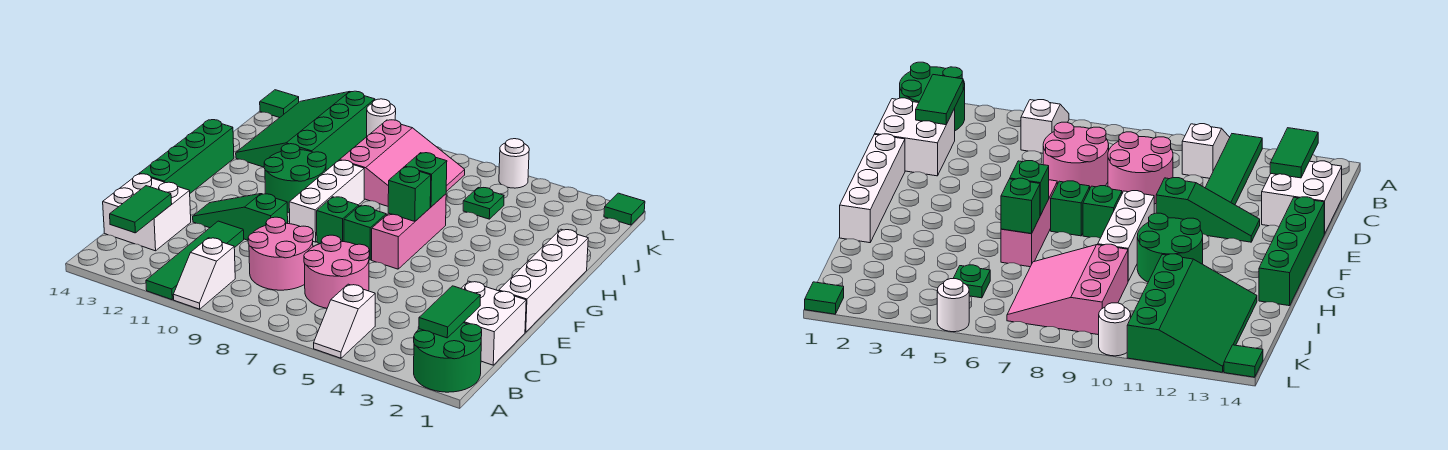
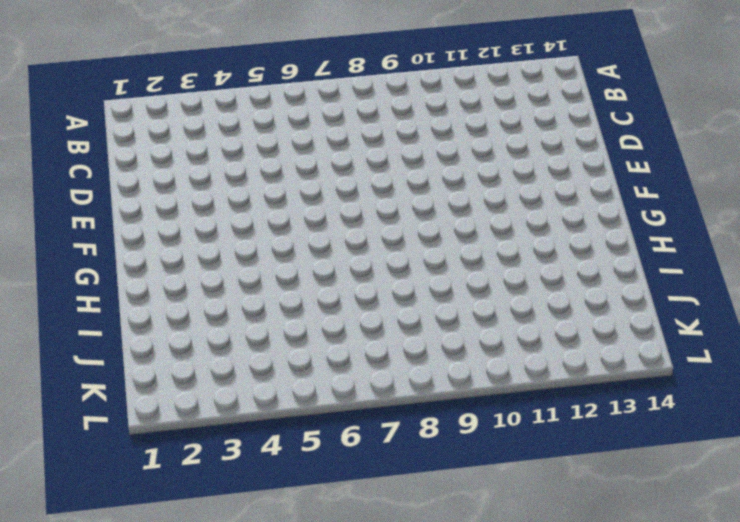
none -> green 2x2 round brick [414,323,482,392]
none -> white 1x2 slope [314,284,375,358]
none -> white 1x2 slope [173,238,235,309]

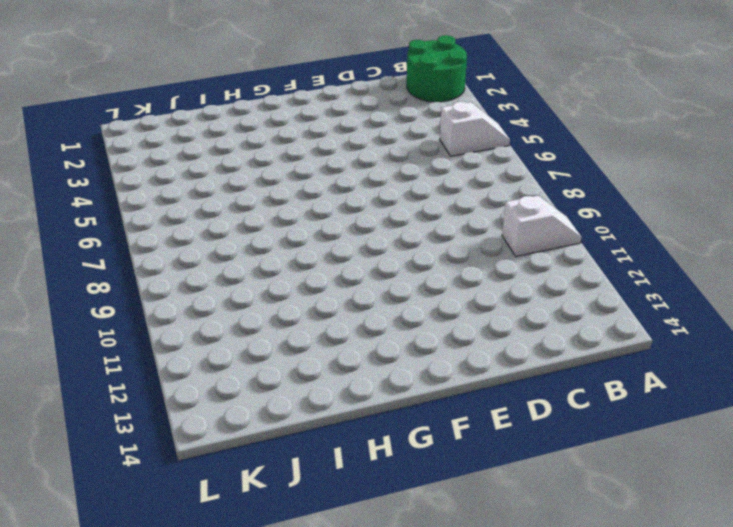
none -> green 1x4 tile [146,221,244,300]
none -> white 2x2 brick [461,281,526,365]
none -> pink 2x2 round brick [304,235,369,308]

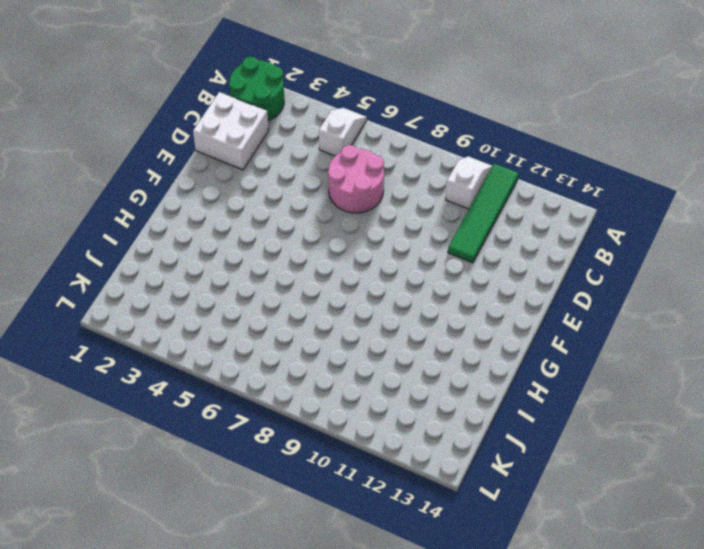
none -> pink 2x2 round brick [248,217,313,290]
none -> white 2x2 brick [103,174,191,251]
none -> white 1x4 brick [499,229,588,332]

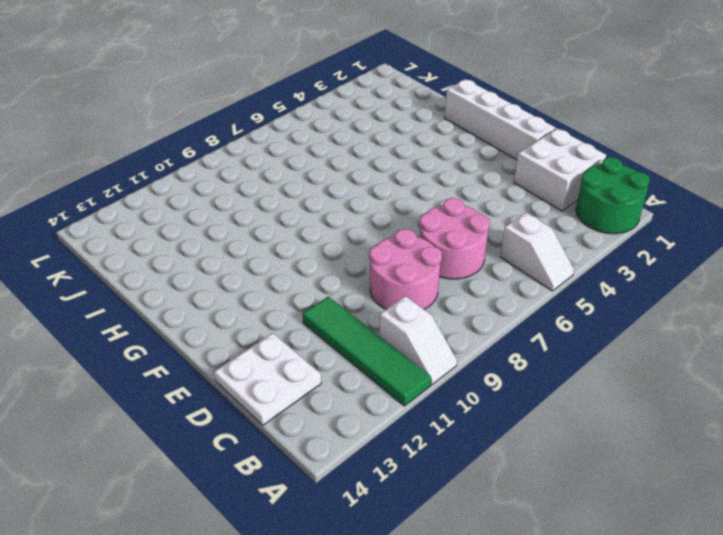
white 2x2 plate [214,333,321,425] -> white 2x2 brick [103,174,191,251]
none -> green 1x3 slope [193,194,288,240]
none -> green 1x4 brick [139,120,234,193]
none -> pink 1x3 brick [372,194,446,269]

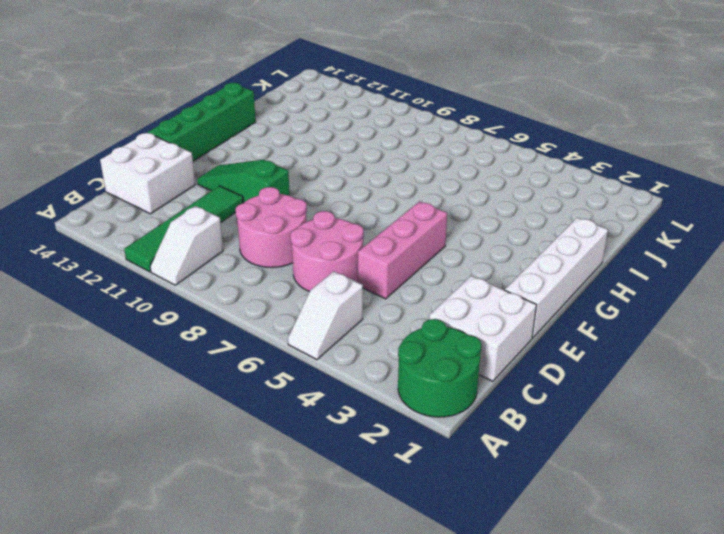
pink 1x3 brick [358,201,447,299] -> pink 1x3 brick moved to [372,194,446,269]
none -> green 1x1 brick [344,206,386,260]
none -> green 1x1 brick [317,197,359,244]
none -> white 1x3 brick [289,160,364,242]

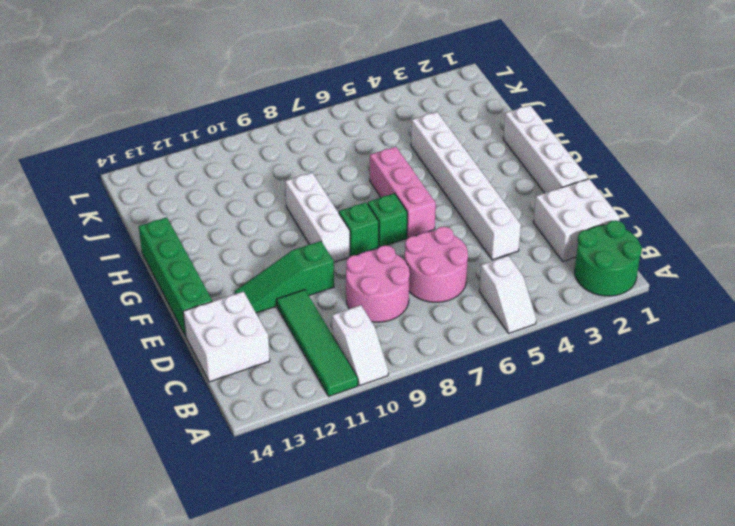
white 1x6 brick [411,112,521,260] -> none
none -> green 2x2 round brick [264,144,326,213]
none -> pink 3x3 slope [340,120,465,206]
none -> green 3x4 slope [236,91,375,171]

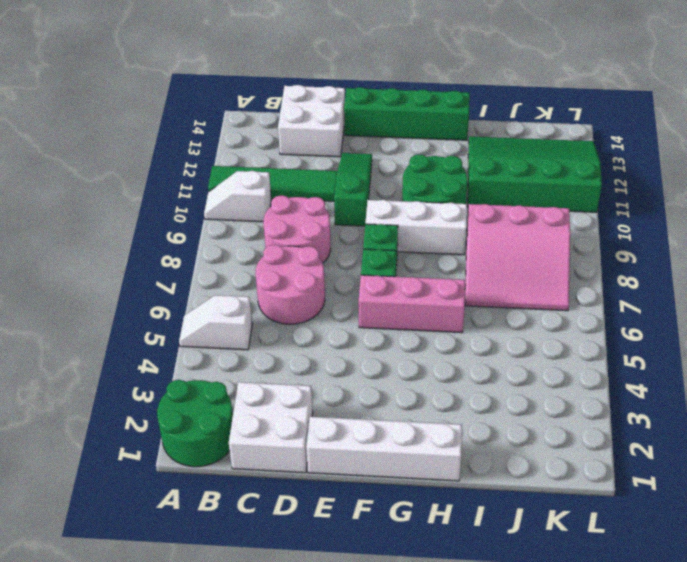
none -> green 1x1 plate [463,188,504,219]
none -> green 1x1 tile [604,193,645,225]
none -> white 1x1 round brick [499,139,529,188]

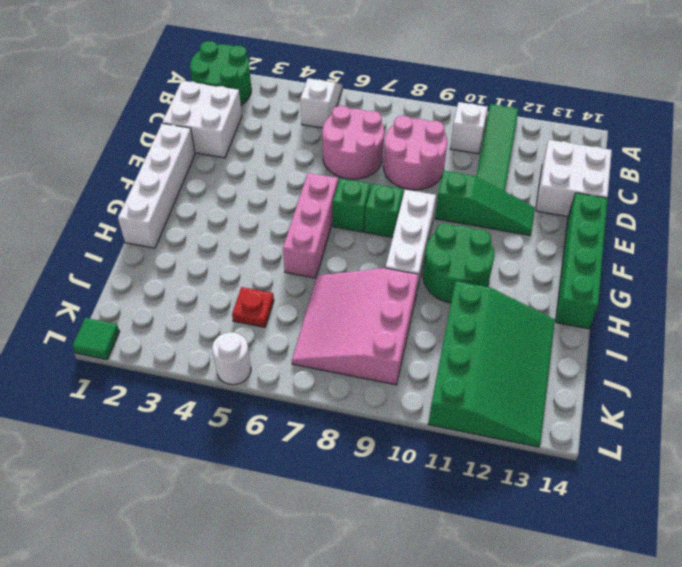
red 1x1 plate [232,287,274,327] -> green 1x1 plate [463,188,504,219]
none -> white 1x1 round brick [367,99,396,136]
none -> green 1x1 tile [260,90,299,118]
none -> green 1x2 tile [419,286,481,338]

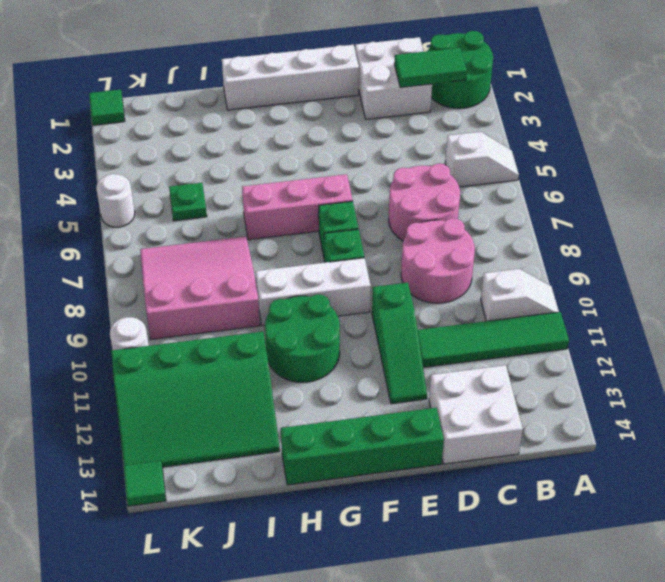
none -> green 1x2 tile [110,186,172,233]
none -> green 1x1 brick [388,167,431,221]
none -> green 1x1 brick [405,153,447,207]

